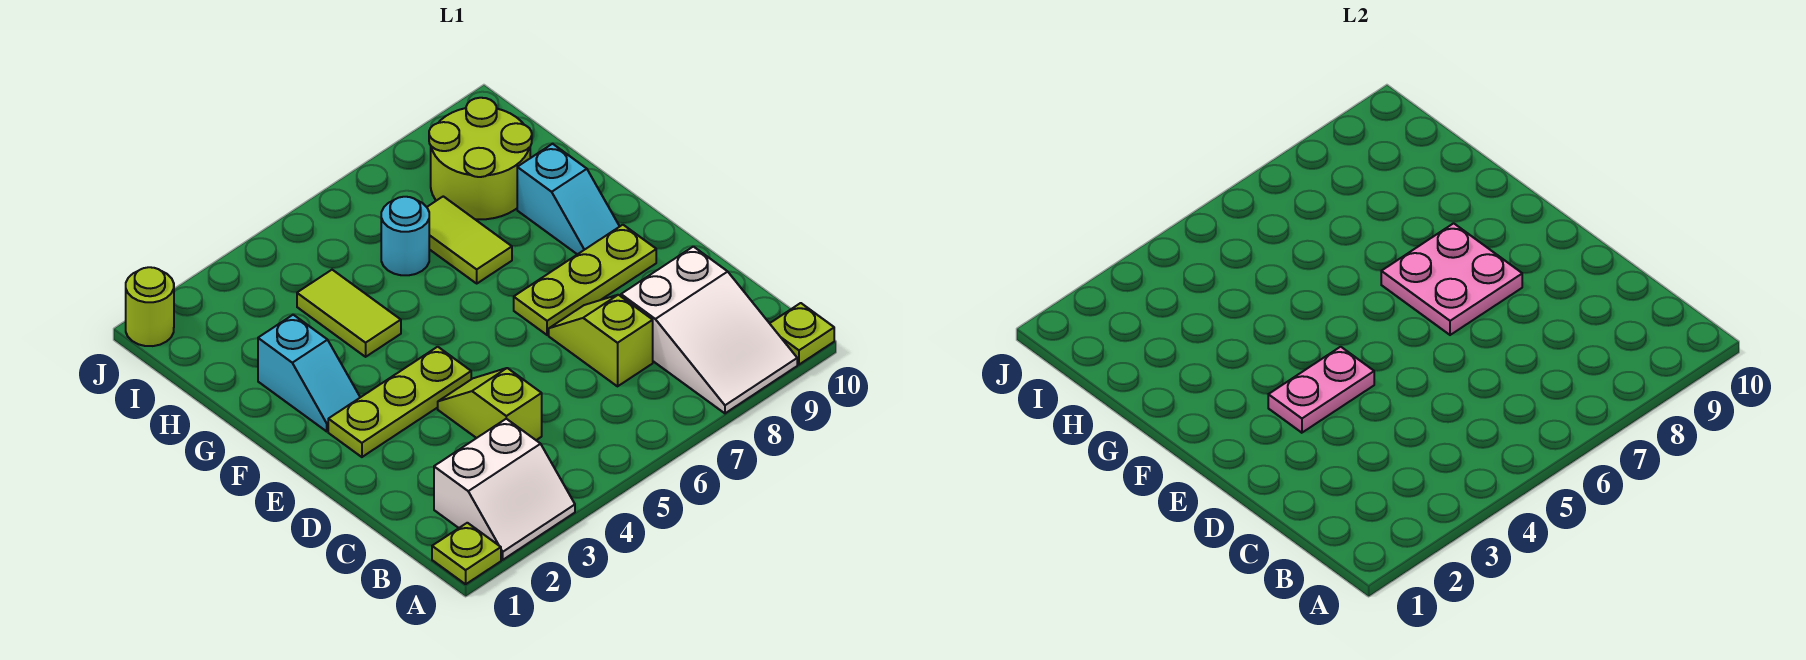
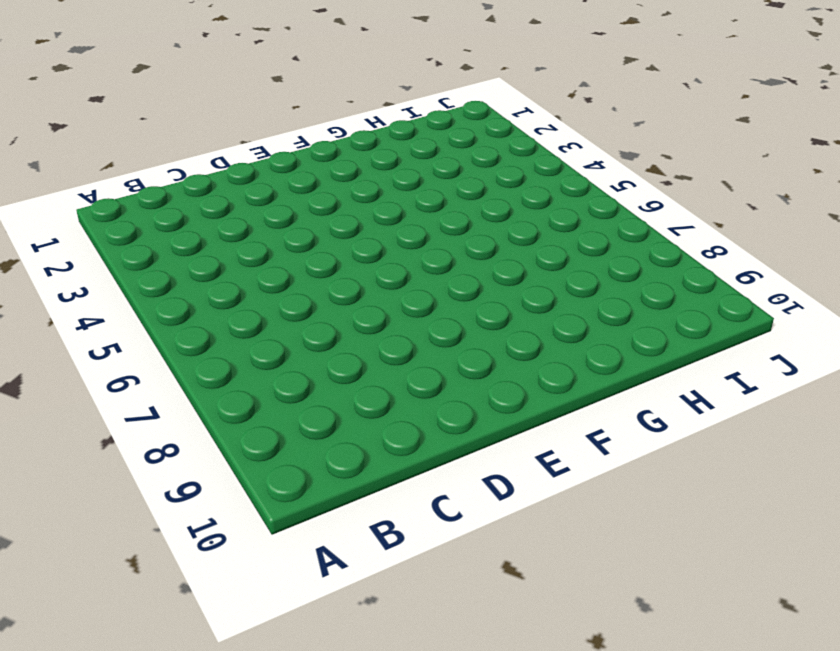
none -> lime 1x1 plate [432,523,501,584]
none -> white 2x2 slope [434,419,575,560]
none -> white 2x3 slope [621,247,797,413]

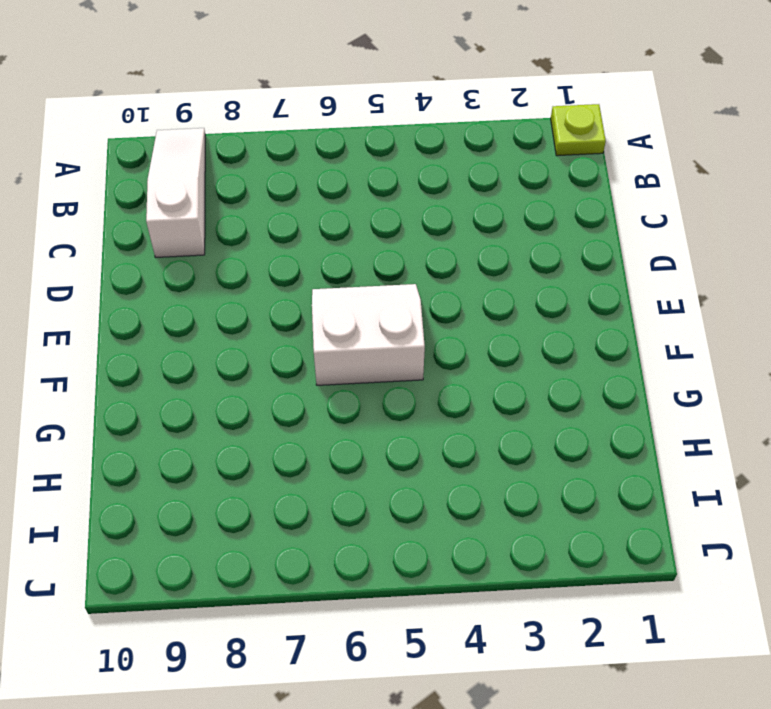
white 1x3 slope [146,128,205,258] -> white 2x3 slope [621,247,797,413]
white 2x2 slope [312,284,425,385] -> white 2x2 slope moved to [434,419,575,560]
none -> lime 1x1 plate [770,303,834,365]
none -> lime 1x2 slope [438,368,542,440]
none -> lime 1x2 slope [549,295,653,386]

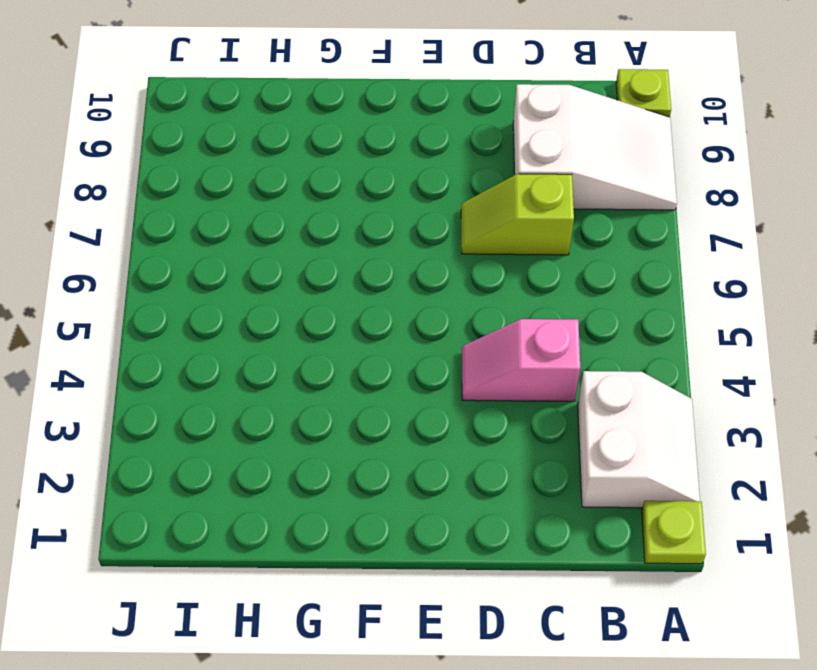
pink 1x2 slope [462,319,580,401] -> lime 1x2 slope [438,368,542,440]
none -> lime 1x3 plate [328,347,471,457]
none -> lime 1x3 plate [514,225,656,335]
none -> cyan 1x2 slope [258,315,360,431]

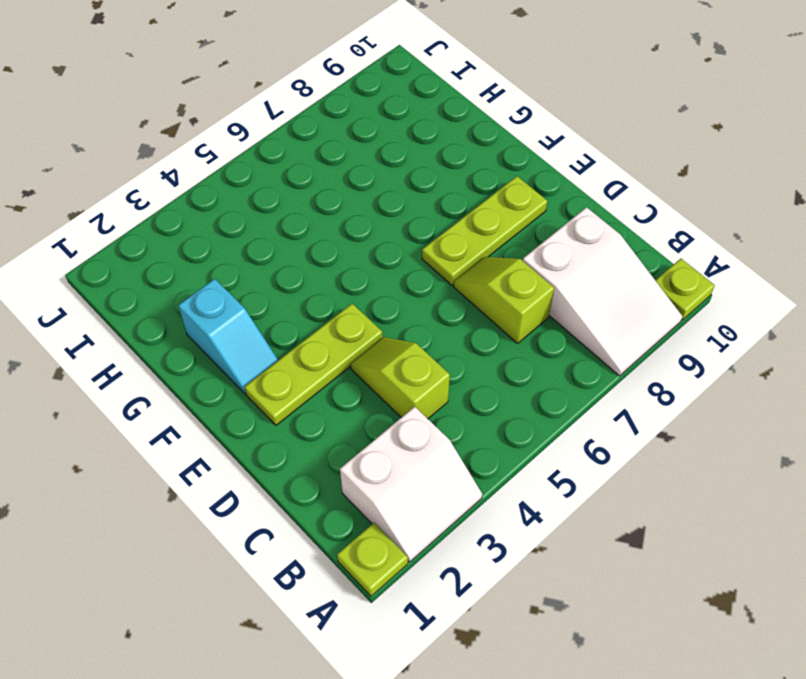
none -> cyan 1x2 slope [517,144,620,254]
none -> lime 1x2 tile [297,270,401,357]
none -> lime 1x2 tile [427,196,512,283]

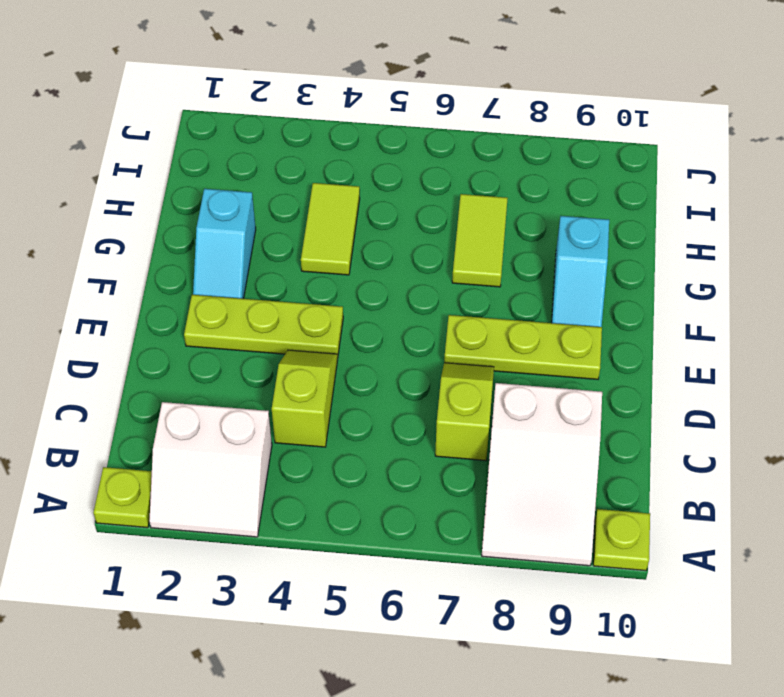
none -> cyan 1x1 round brick [381,197,429,275]
none -> lime 2x2 round brick [429,98,532,219]
none -> lime 1x1 round brick [126,267,174,346]

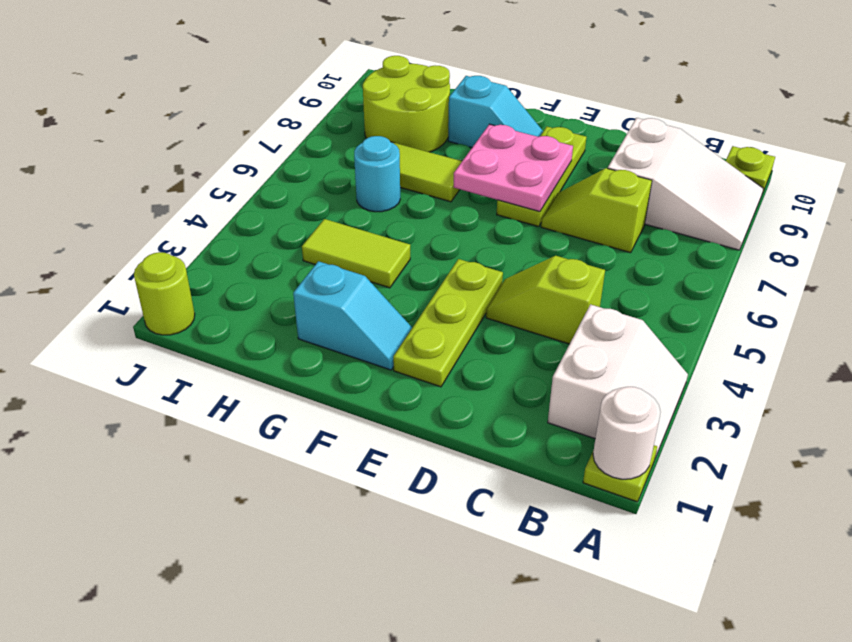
white 1x1 round brick [593,387,661,479] -> none
none -> pink 1x2 plate [1268,347,1374,433]

